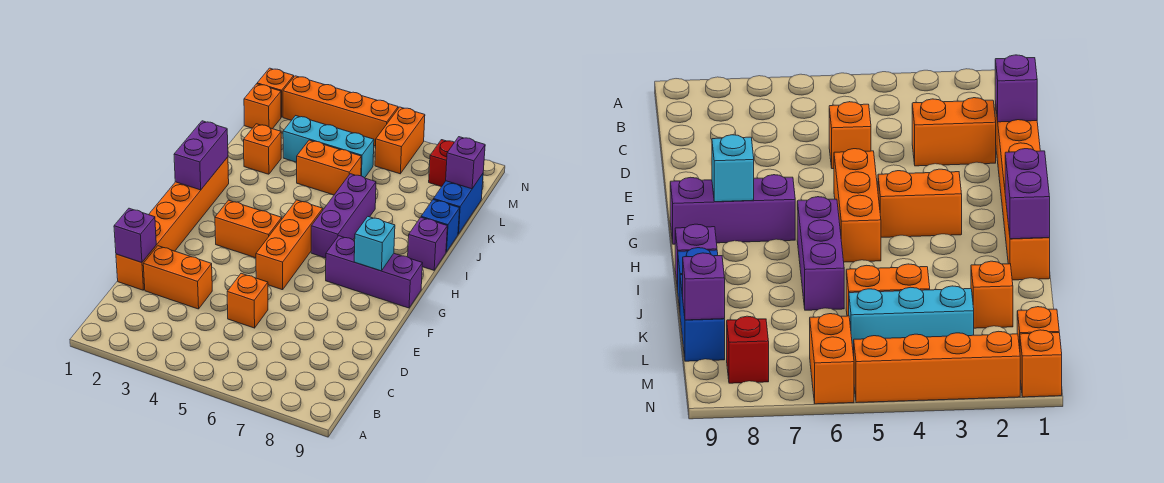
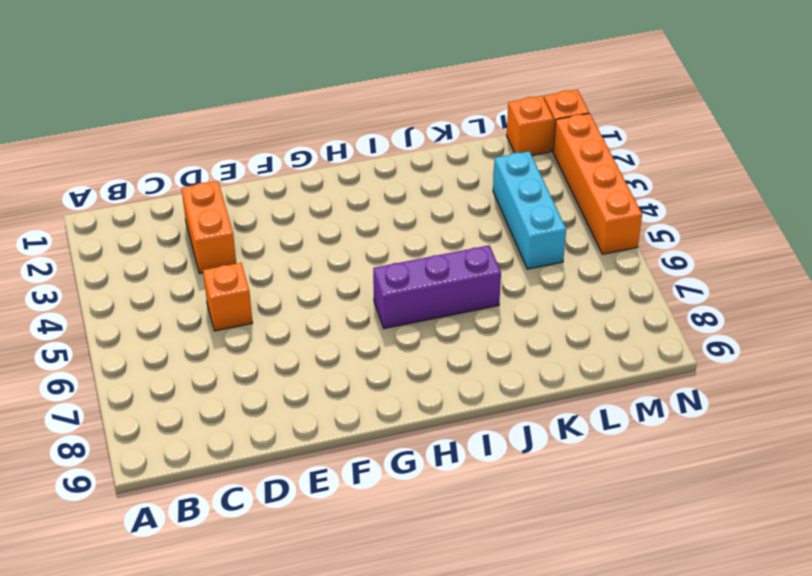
none -> orange 1x6 brick [116,157,229,290]
none -> orange 1x3 brick [256,200,323,290]
none -> orange 1x2 brick [215,200,282,258]

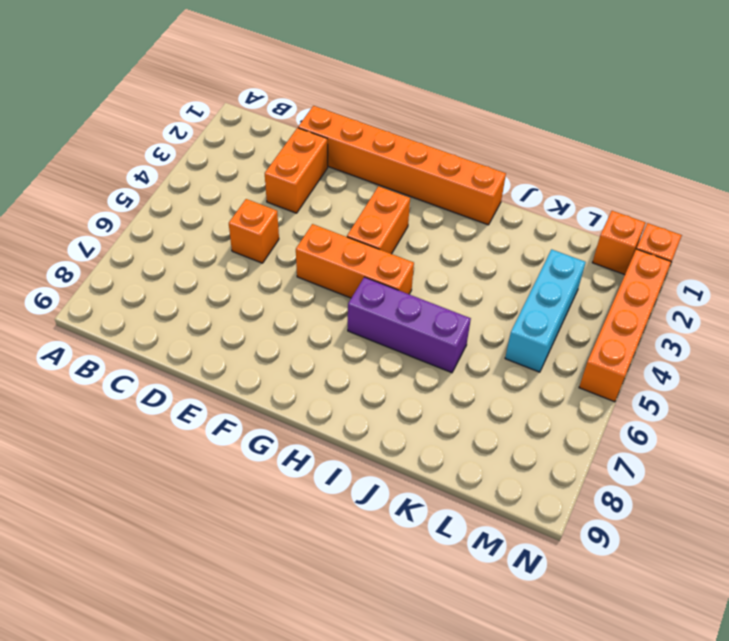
none -> purple 1x3 brick [326,236,423,308]
none -> purple 1x1 brick [408,217,447,270]
none -> blue 1x1 brick [421,200,460,252]

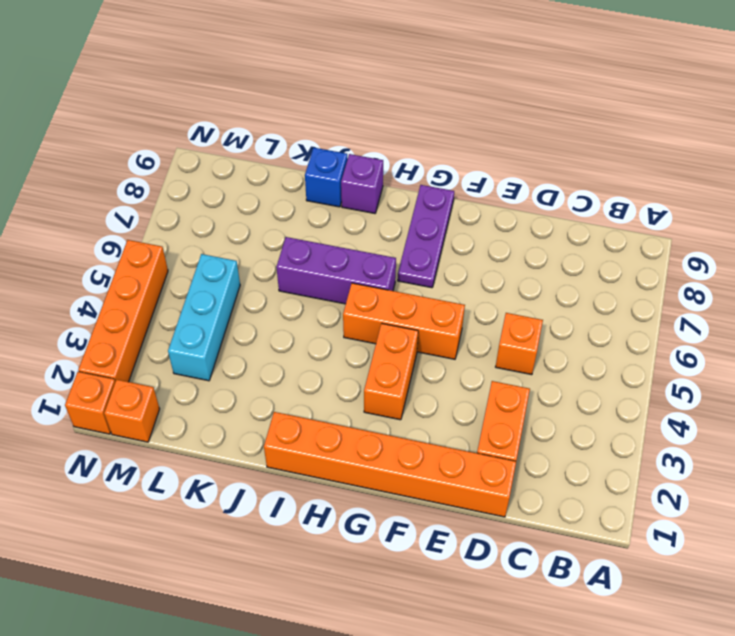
purple 1x3 plate [398,185,454,288] -> purple 1x3 brick [326,236,423,308]
none -> orange 1x1 brick [244,124,281,174]
none -> orange 1x2 brick [297,140,361,195]
none -> blue 1x2 brick [433,174,483,234]

